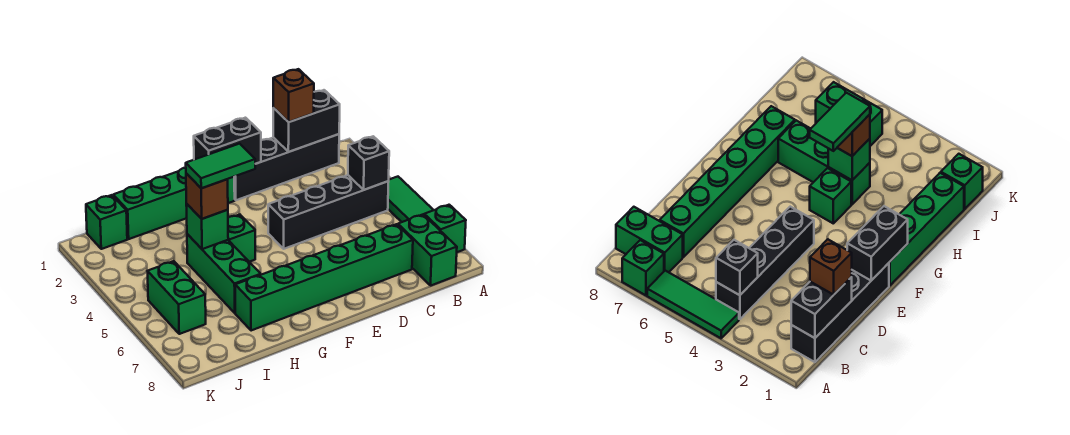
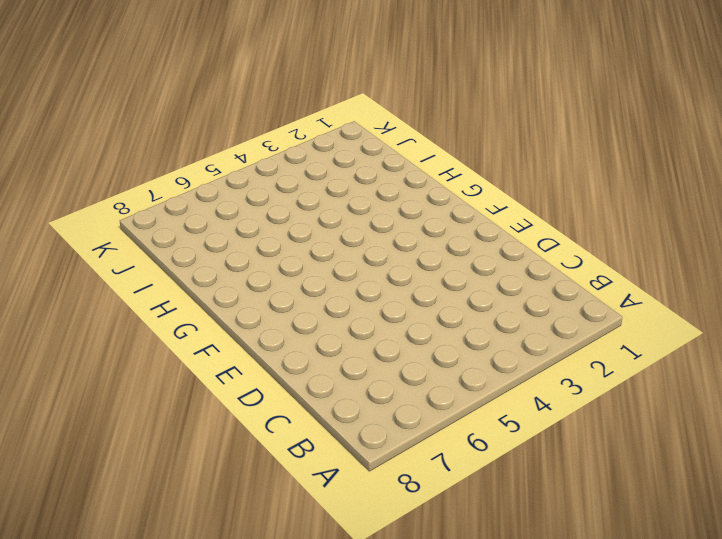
none -> green 1x3 tile [388,177,433,222]
none -> green 1x1 brick [424,205,466,252]
none -> black 1x4 brick [234,134,339,200]

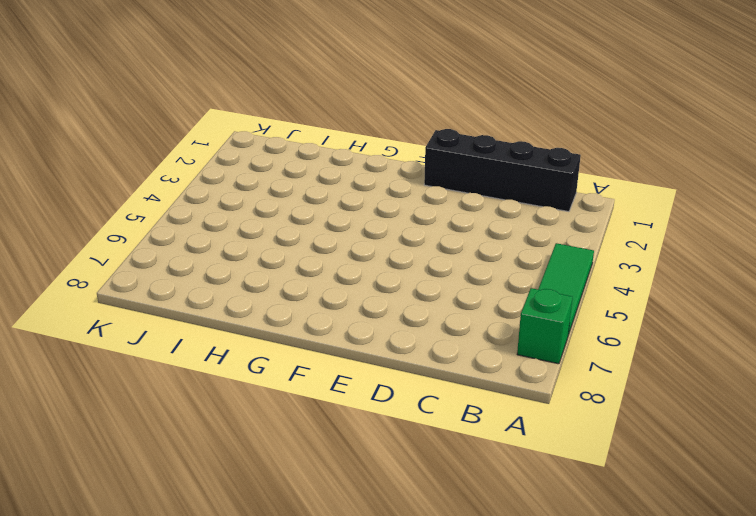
none -> black 1x4 brick [268,175,389,249]
none -> green 1x2 brick [398,215,457,285]
none -> green 1x6 brick [235,224,413,331]

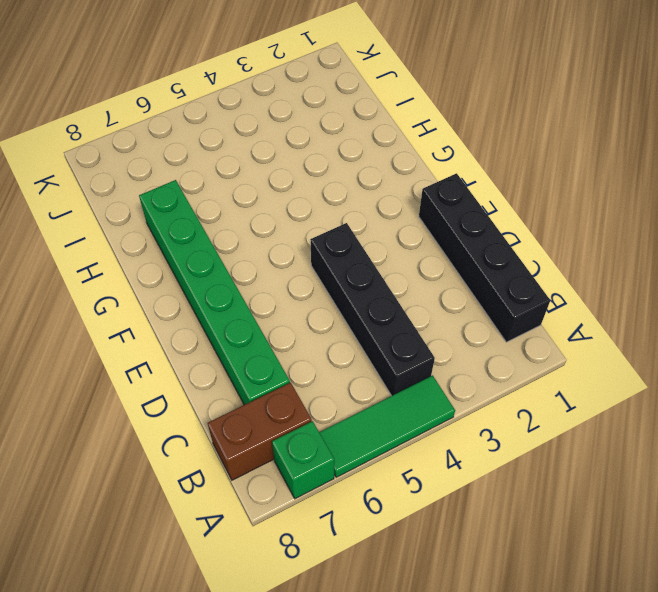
brown 1x2 brick [208,382,312,480] -> green 1x2 brick [398,215,457,285]
none -> green 1x4 brick [113,168,235,239]
none -> green 1x1 brick [228,215,255,262]
none -> green 1x3 brick [187,234,261,313]

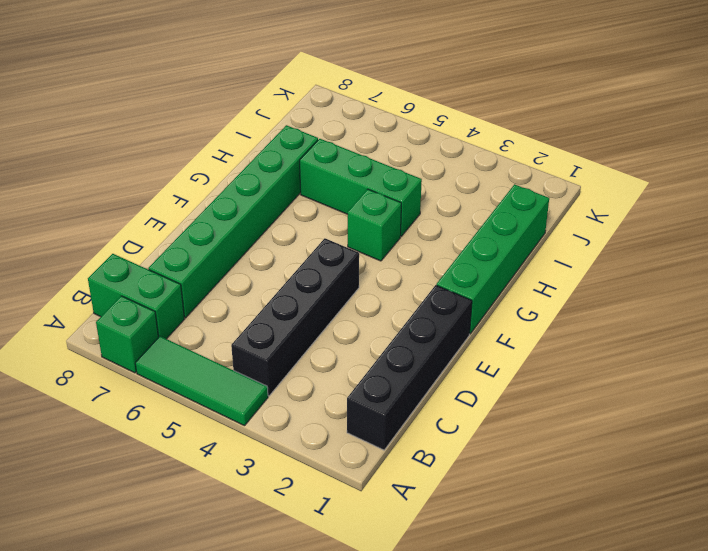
none -> green 1x1 brick [86,195,127,249]
none -> green 1x2 brick [148,261,206,334]
none -> black 1x2 brick [273,90,340,152]

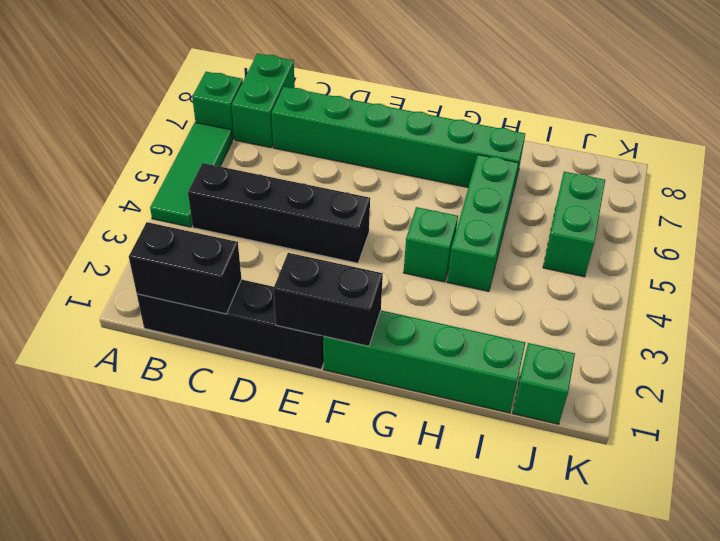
none -> black 1x1 brick [348,136,389,190]
none -> green 1x1 brick [186,204,228,249]
none -> brown 1x1 brick [273,69,314,122]

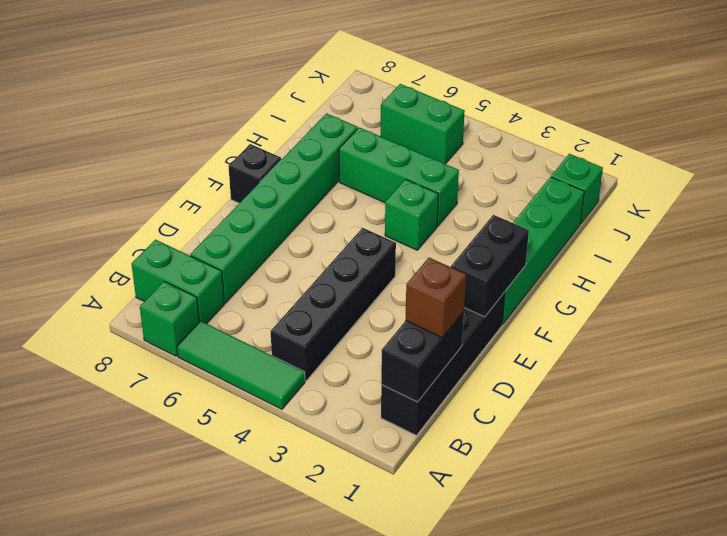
black 1x1 brick [229,144,281,203] -> black 1x1 brick moved to [348,136,389,190]
none -> green 1x1 brick [186,204,228,249]
none -> brown 1x1 brick [186,173,228,219]
none -> green 1x2 tile [186,144,255,188]

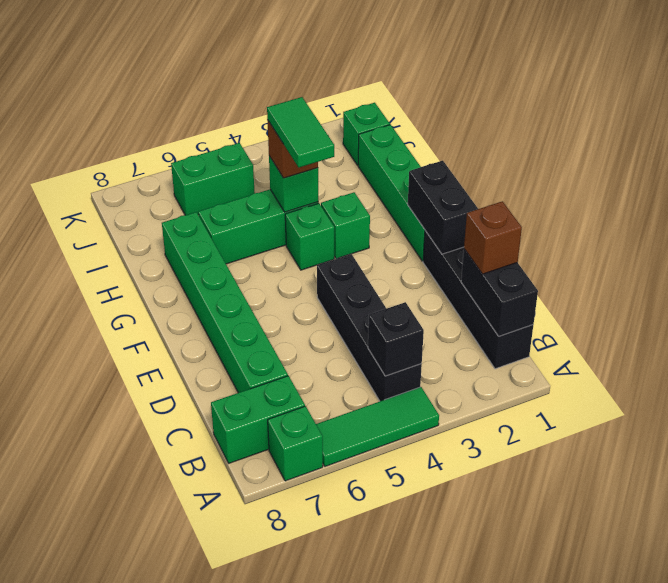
green 1x1 brick [321,192,370,259] -> none

